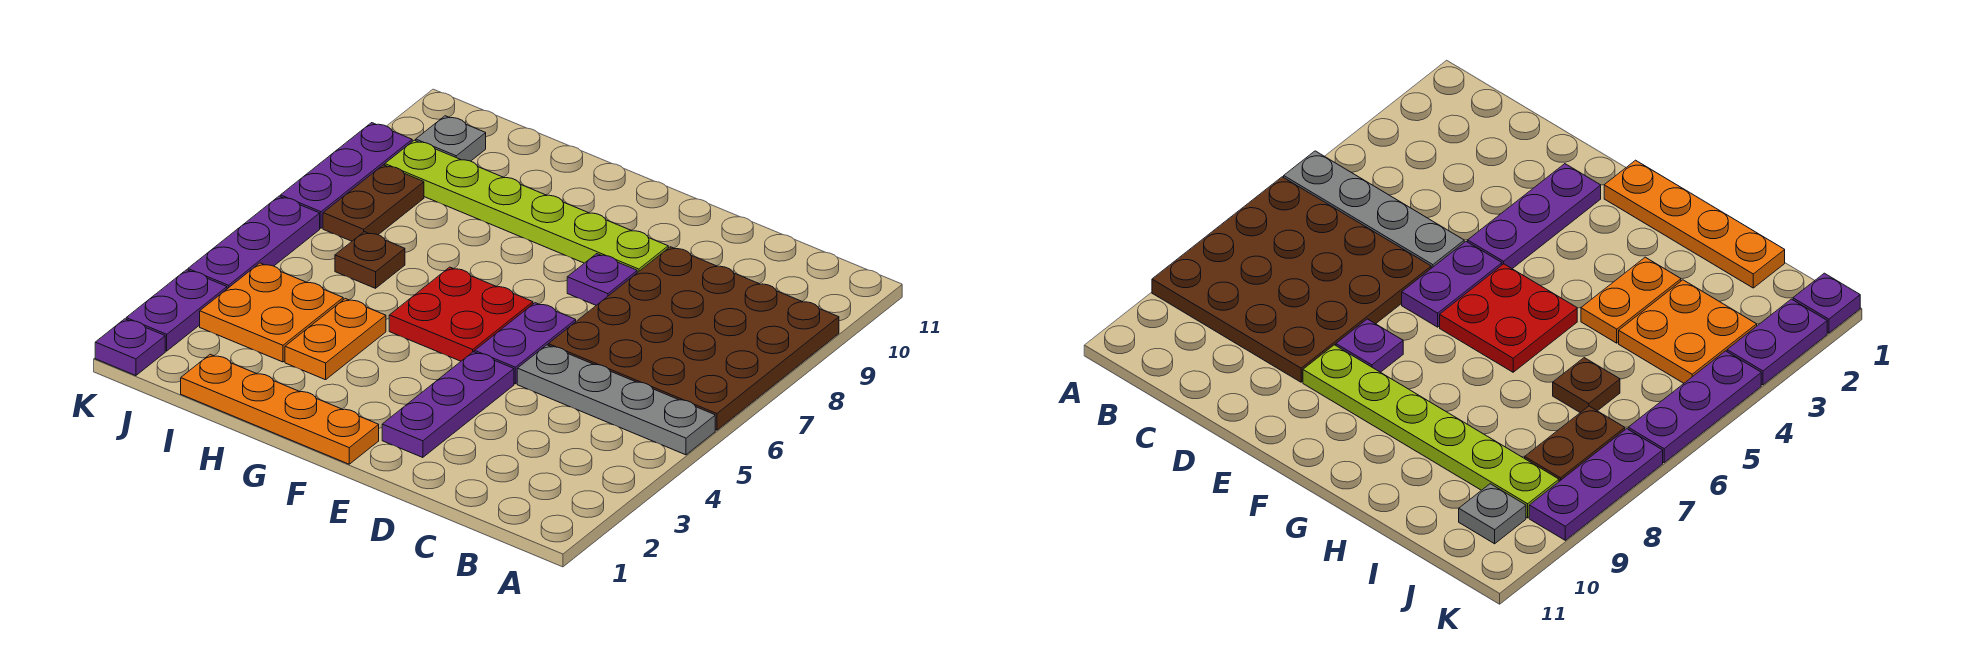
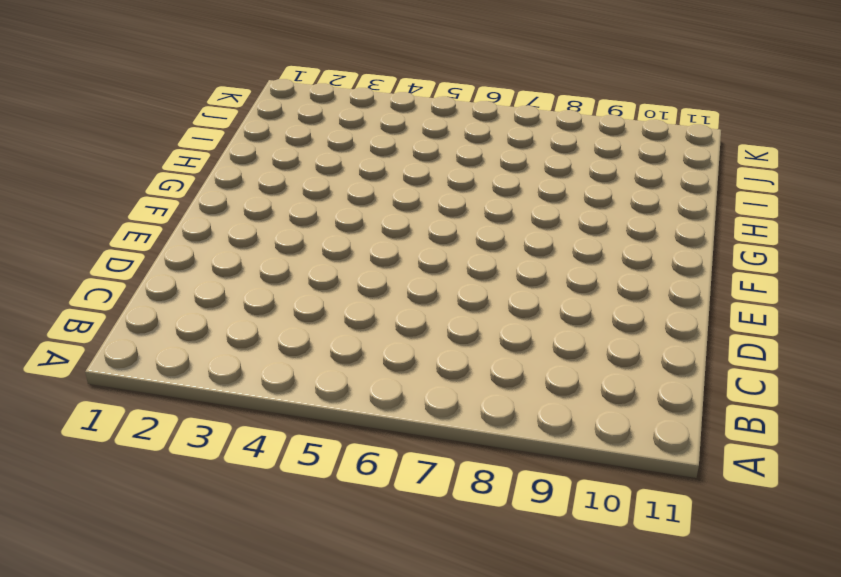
none -> grey 1x4 plate [517,345,715,455]
none -> brown 4x4 plate [548,247,839,430]
none -> purple 1x3 plate [382,352,514,458]

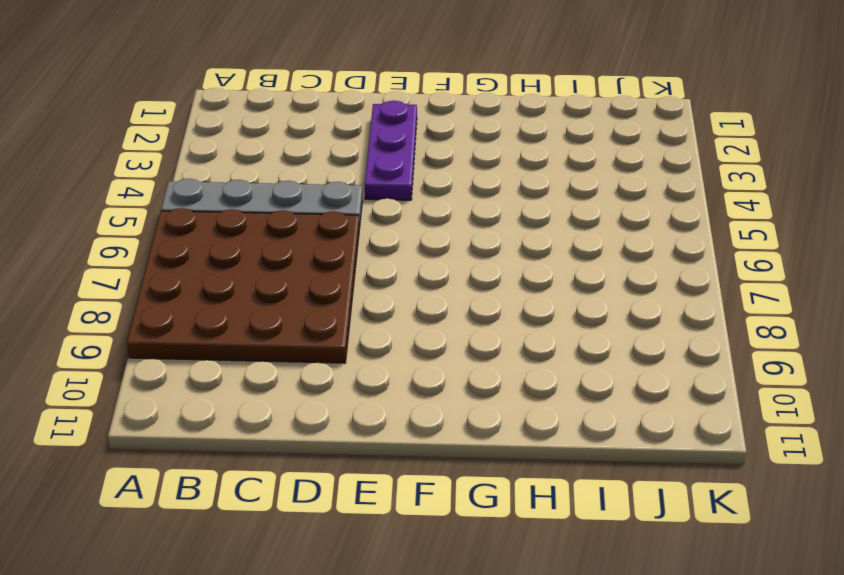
none -> purple 1x2 plate [475,303,576,384]
none -> purple 1x1 plate [567,254,637,305]
none -> lime 1x6 plate [385,140,668,273]

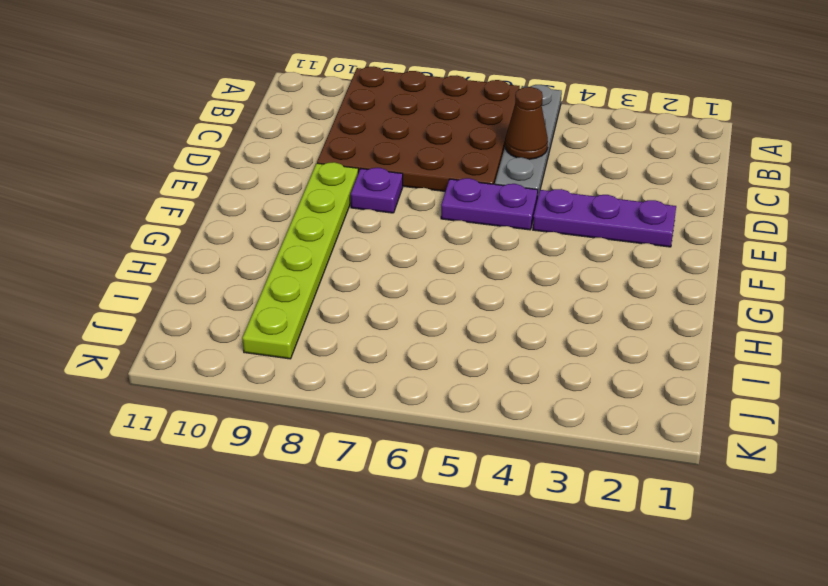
brown 1x1 cone [505,87,548,159] -> none
none -> orange 1x4 plate [181,354,379,464]
none -> red 2x2 plate [389,267,533,361]
none -> orange 1x2 plate [285,299,386,380]

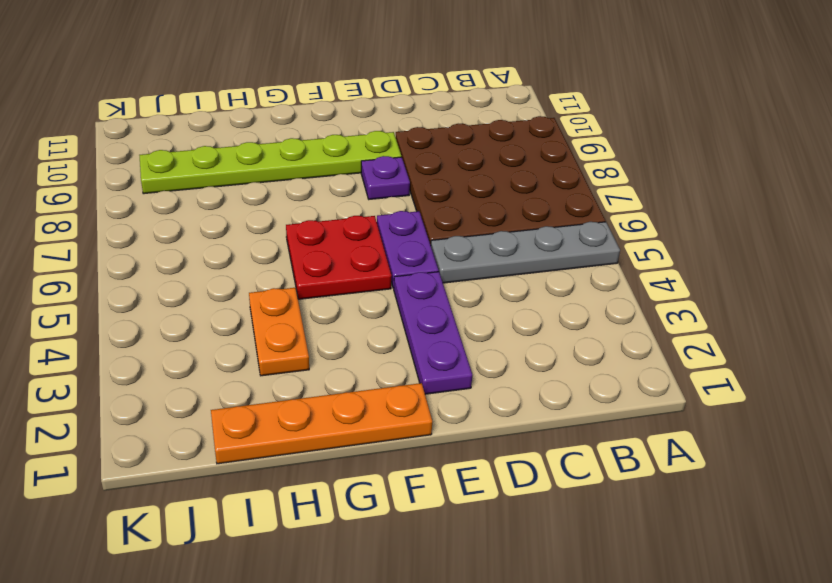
none -> orange 2x2 plate [200,263,343,362]
none -> brown 1x1 plate [335,232,405,288]
none -> brown 1x2 plate [323,165,424,241]

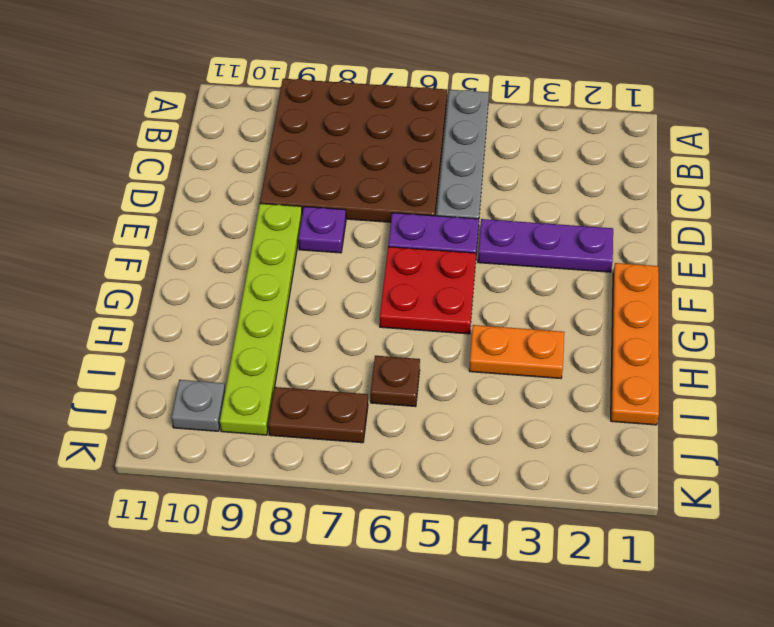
none -> orange 2x2 plate [200,263,343,362]
none -> purple 1x1 plate [95,319,165,376]
none -> purple 1x2 plate [126,270,227,351]

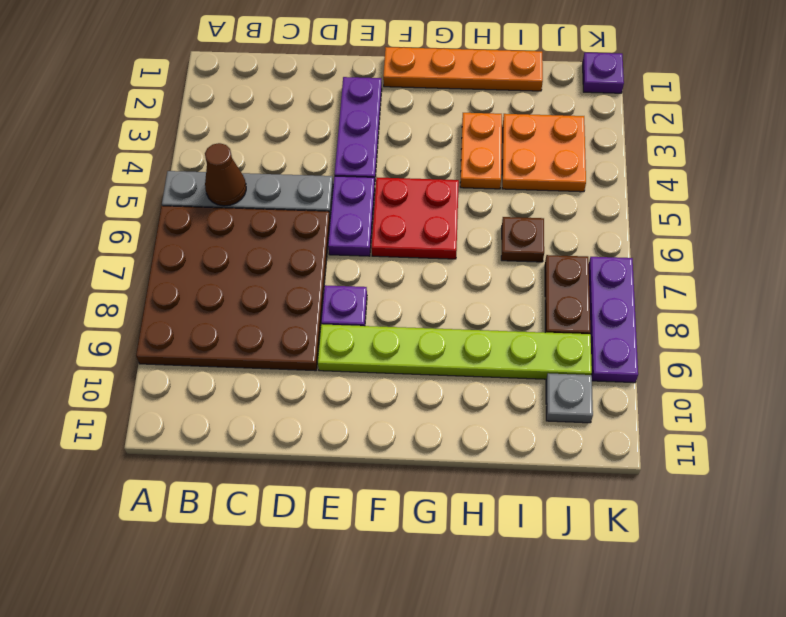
brown 1x1 cone [205,143,246,206] -> none
none -> purple 1x2 plate [126,270,227,351]
none -> purple 1x3 plate [188,196,320,289]

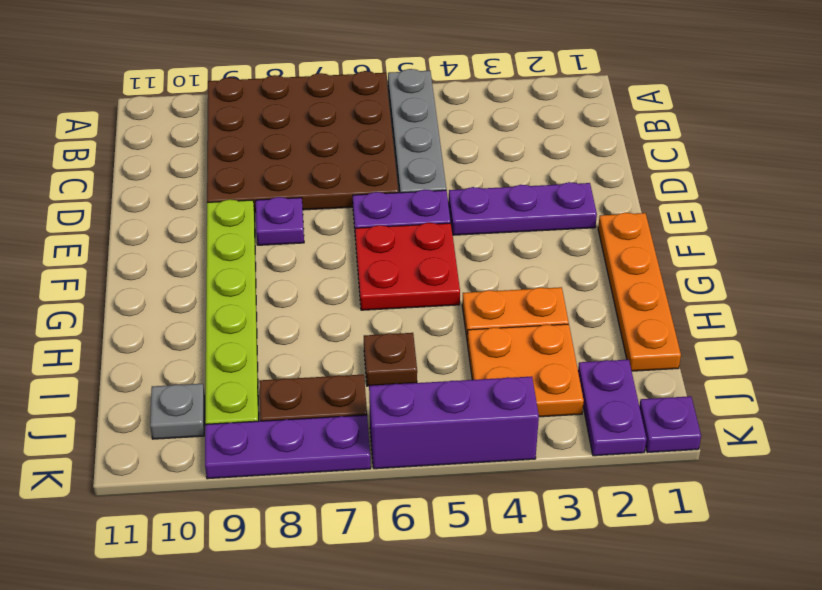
purple 1x2 plate [578,360,646,456] -> purple 1x2 plate turned to [126,270,227,351]
purple 1x3 brick [369,377,539,469] -> purple 1x3 plate [188,196,320,289]

